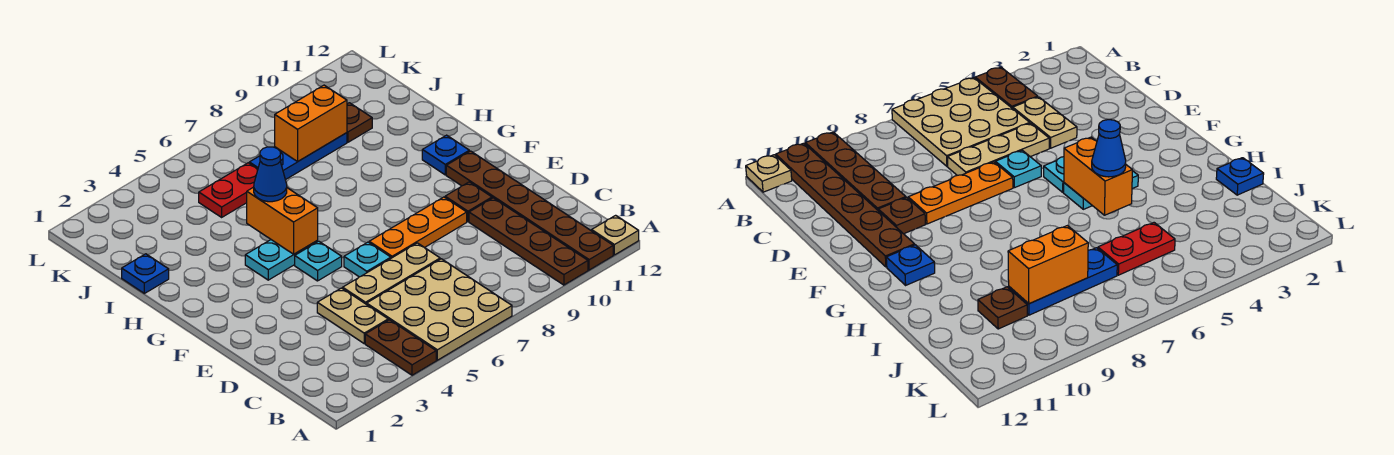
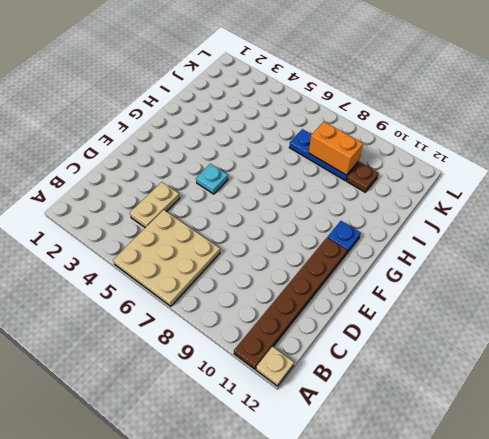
none -> brown 1x2 plate [365,320,436,375]
none -> brown 1x4 plate [469,198,588,285]
none -> tan 1x3 plate [343,243,440,304]

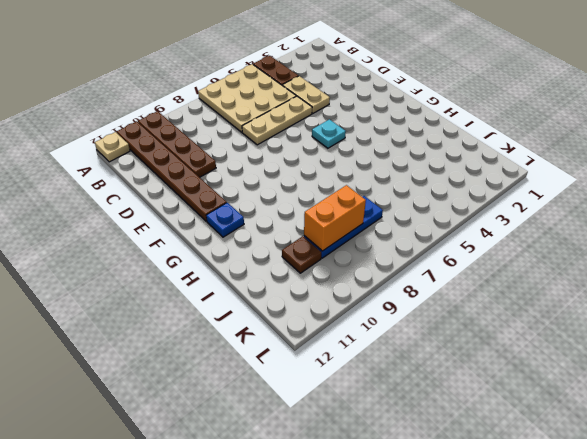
none -> cyan 1x1 plate [344,242,391,277]
none -> orange 1x3 plate [369,197,467,258]
none -> brown 1x1 plate [445,182,492,222]

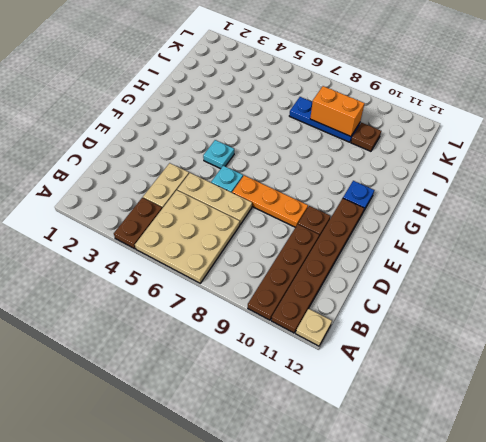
none -> cyan 1x2 plate [245,240,318,280]
none -> blue 1x1 plate [122,254,169,293]
none -> red 1x2 plate [199,163,258,217]

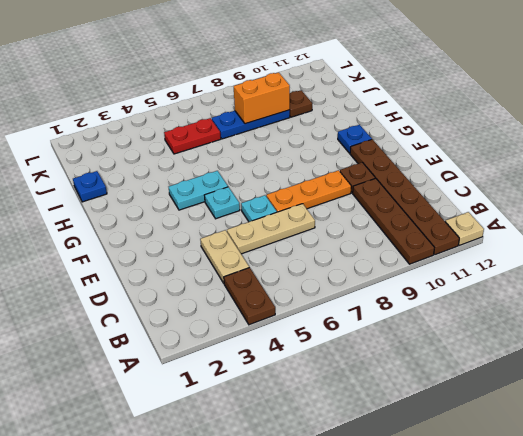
none -> tan 3x3 plate [367,259,512,360]
none -> orange 1x2 brick [247,187,318,254]
none -> blue 1x1 cone [254,147,287,202]

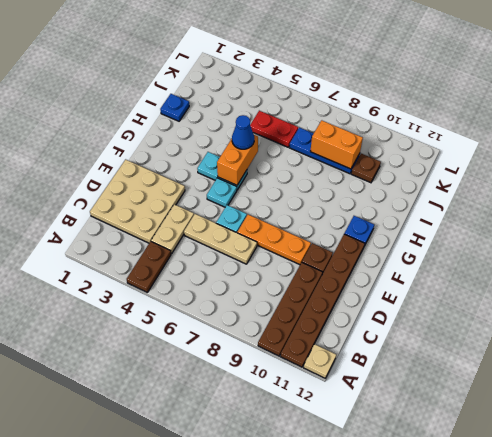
tan 3x3 plate [90,159,185,243] -> tan 3x3 plate moved to [367,259,512,360]

